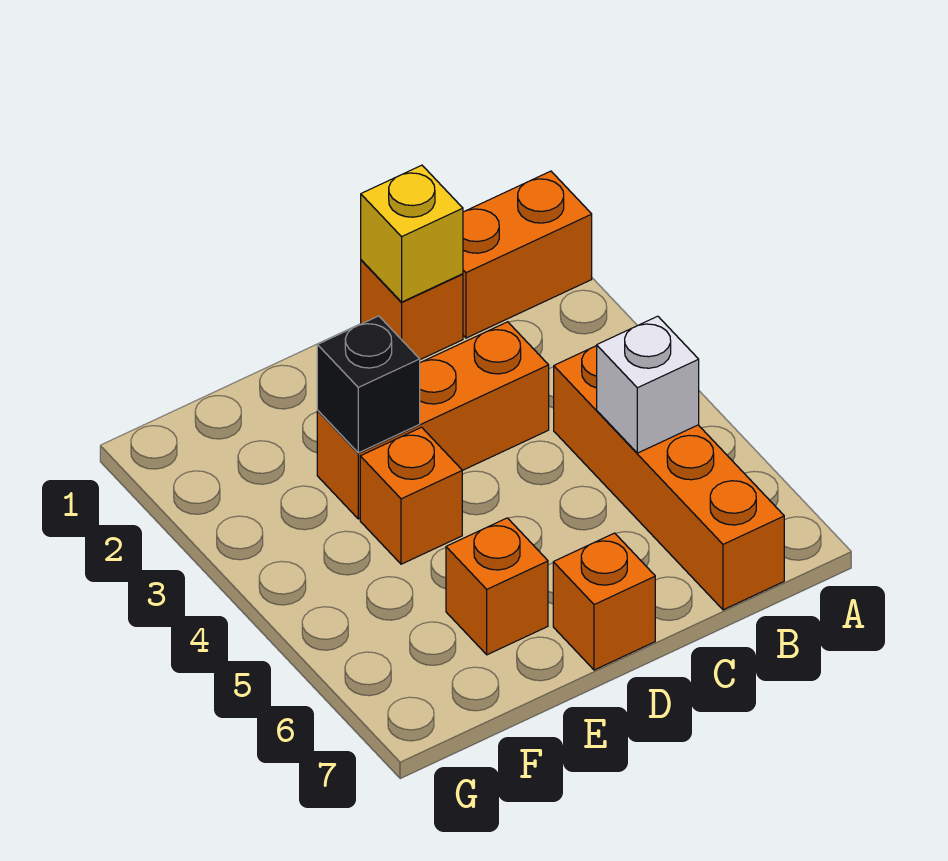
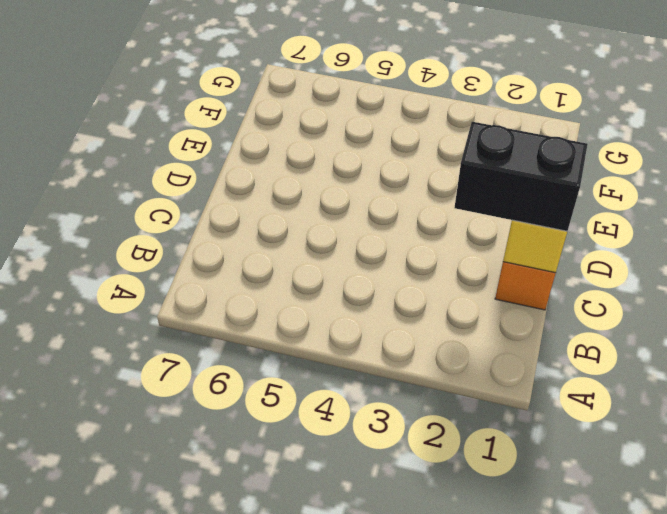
black 1x2 brick [454,122,588,231] -> none
none -> orange 1x2 brick [463,171,592,338]
none -> orange 1x4 brick [554,346,784,610]

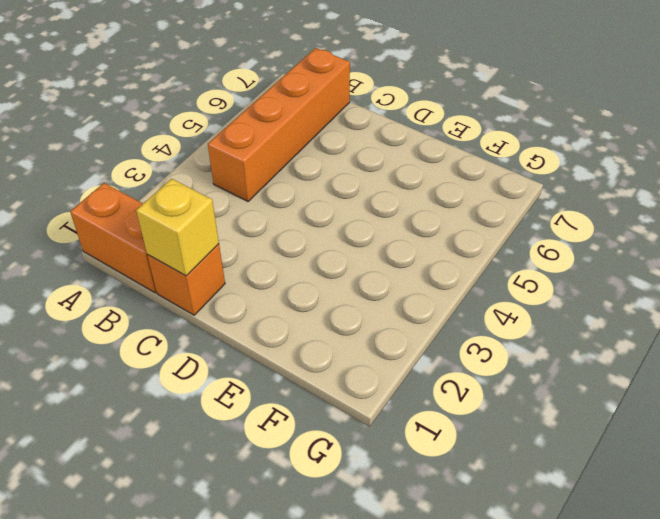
none -> orange 1x3 brick [317,322,549,519]
none -> orange 1x1 brick [553,533,655,670]

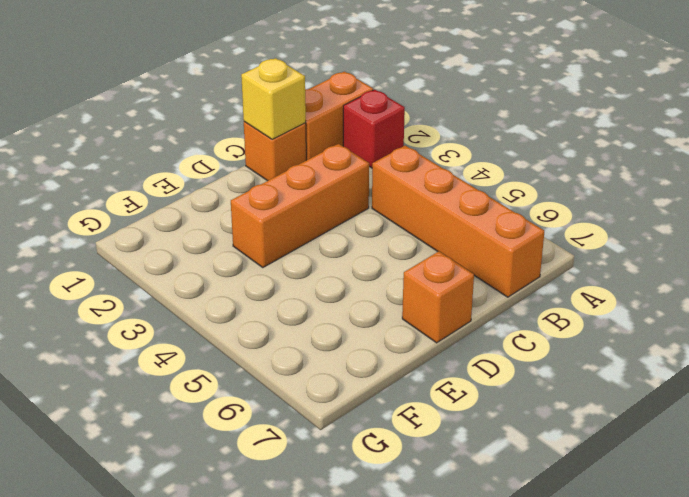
red 1x1 brick [343,90,405,168] -> none
none -> orange 1x1 brick [360,427,462,564]
none -> orange 1x1 brick [446,518,548,655]

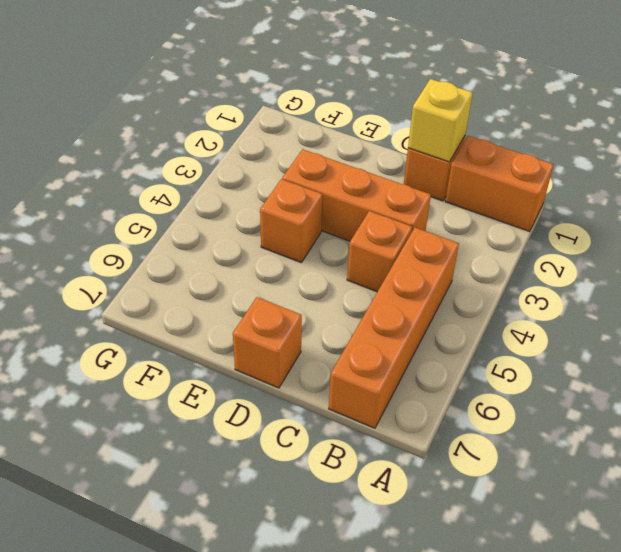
orange 1x1 brick [347,211,412,292] -> orange 1x1 brick moved to [446,518,548,655]
none -> white 1x1 brick [597,316,699,453]
none -> black 1x1 brick [317,316,420,453]

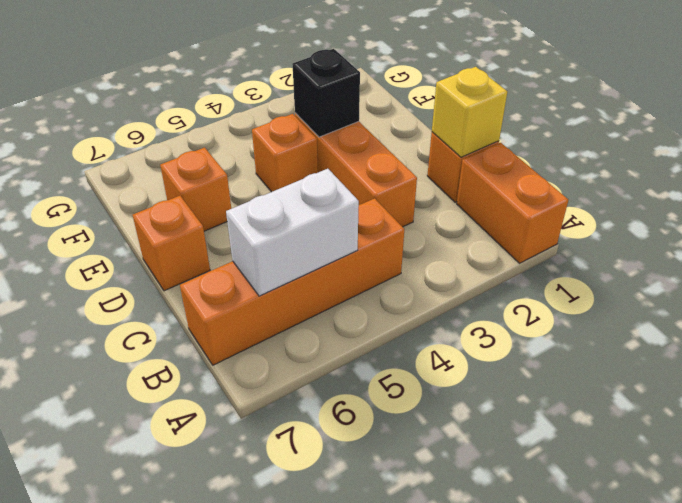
white 1x2 brick [226,169,359,296] -> white 1x1 brick [597,316,699,453]

